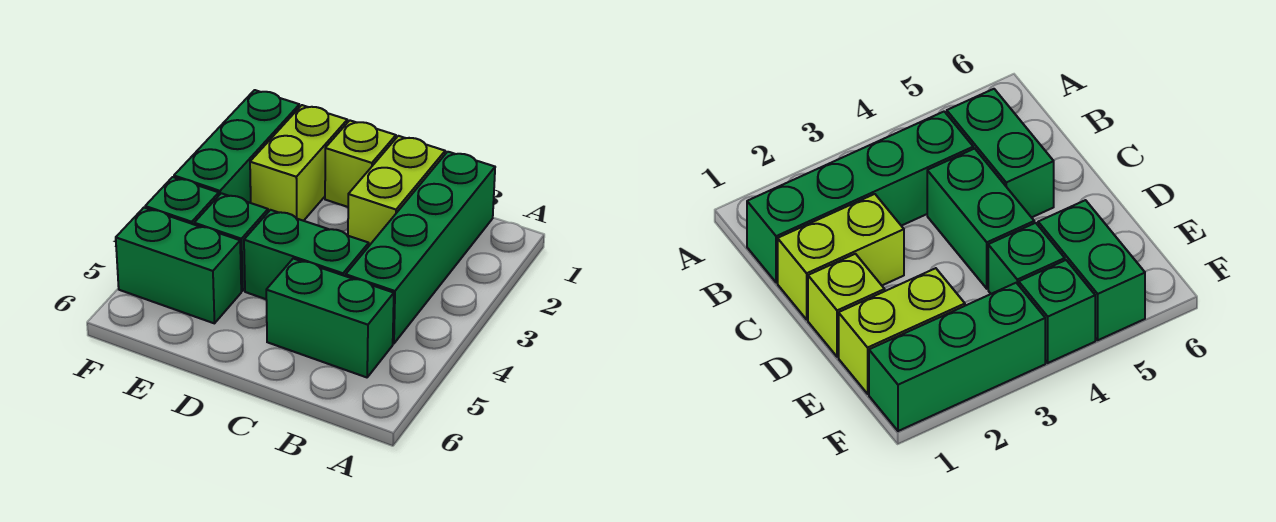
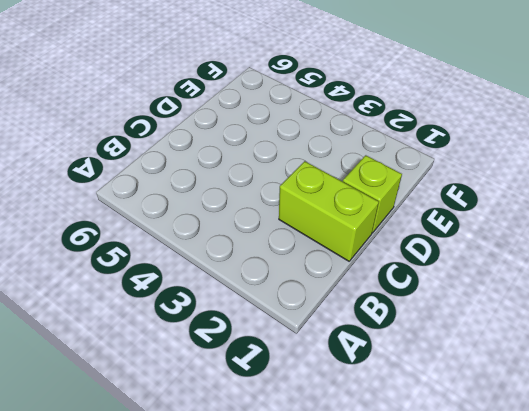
none -> green 1x4 brick [346,152,495,344]
none -> green 1x2 brick [266,259,394,377]

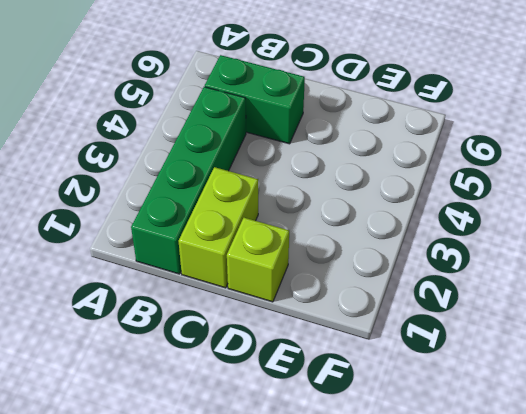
none -> green 1x2 brick [244,210,369,299]
none -> lime 1x2 brick [250,105,347,221]

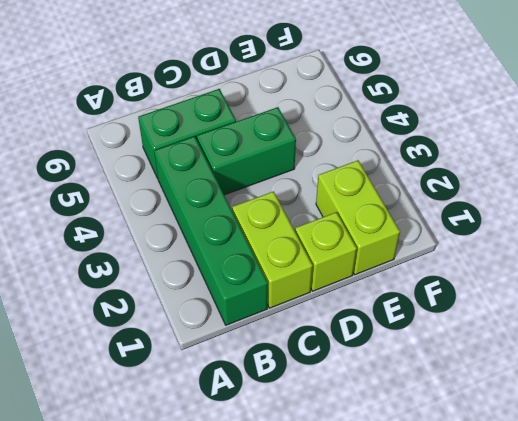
none -> green 1x1 brick [194,193,268,291]
none -> green 1x2 brick [116,208,241,323]

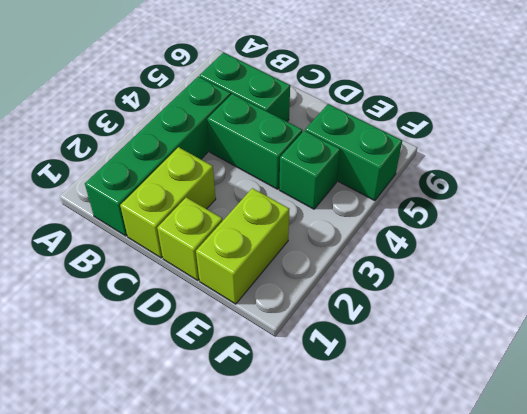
none -> green 1x3 brick [174,90,299,203]
none -> green 1x1 brick [145,177,219,224]

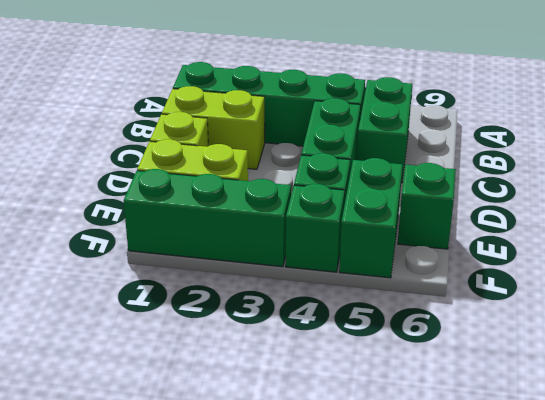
green 1x1 brick [398,163,456,249] -> none

